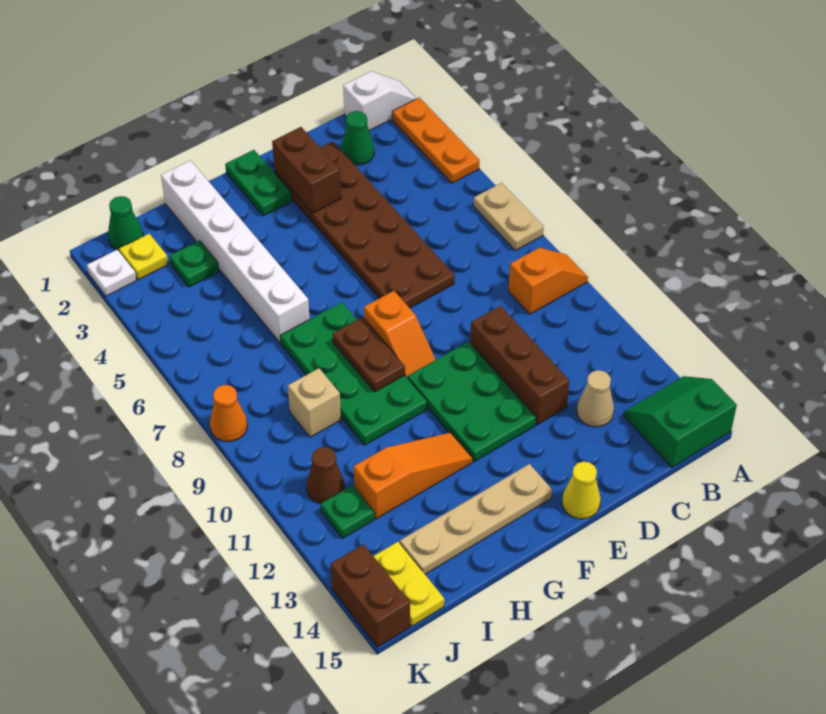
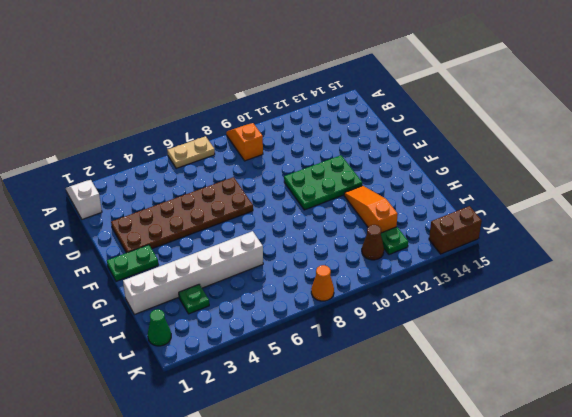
none -> orange 1x3 plate [392,98,480,183]
none -> green 2x2 slope [624,376,737,468]
none -> green 1x1 cone [341,111,374,165]

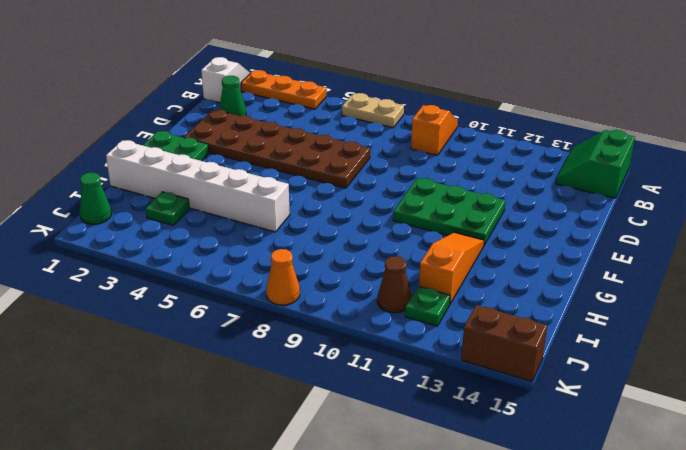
none -> tan 1x1 cone [577,370,614,427]
none -> brown 1x3 brick [470,306,569,425]
none -> yellow 1x1 cone [562,462,601,519]

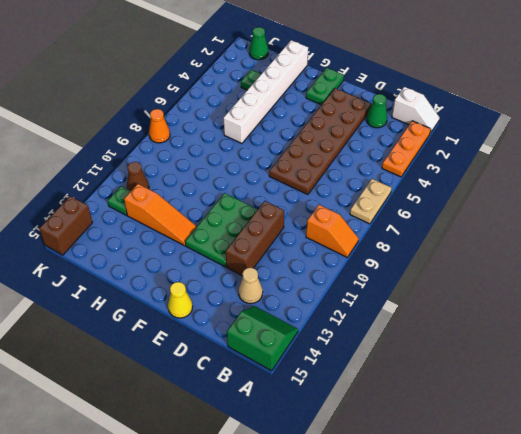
none -> orange 1x2 slope [364,291,436,378]
none -> tan 1x4 plate [400,464,552,574]
none -> green 2x4 plate [280,302,427,445]

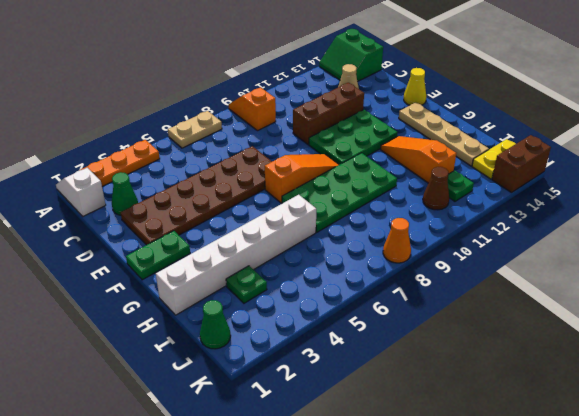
orange 1x3 slope [265,154,339,203] -> orange 1x2 slope [364,291,436,378]
none -> tan 1x1 brick [288,368,341,437]
none -> yellow 1x1 plate [119,234,168,280]
none -> white 1x1 plate [87,250,137,296]

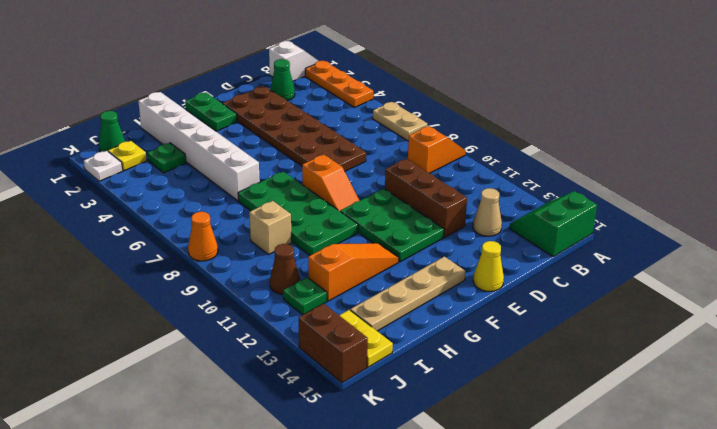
none -> brown 1x2 brick [272,127,341,213]
none -> brown 1x2 plate [332,317,405,392]

